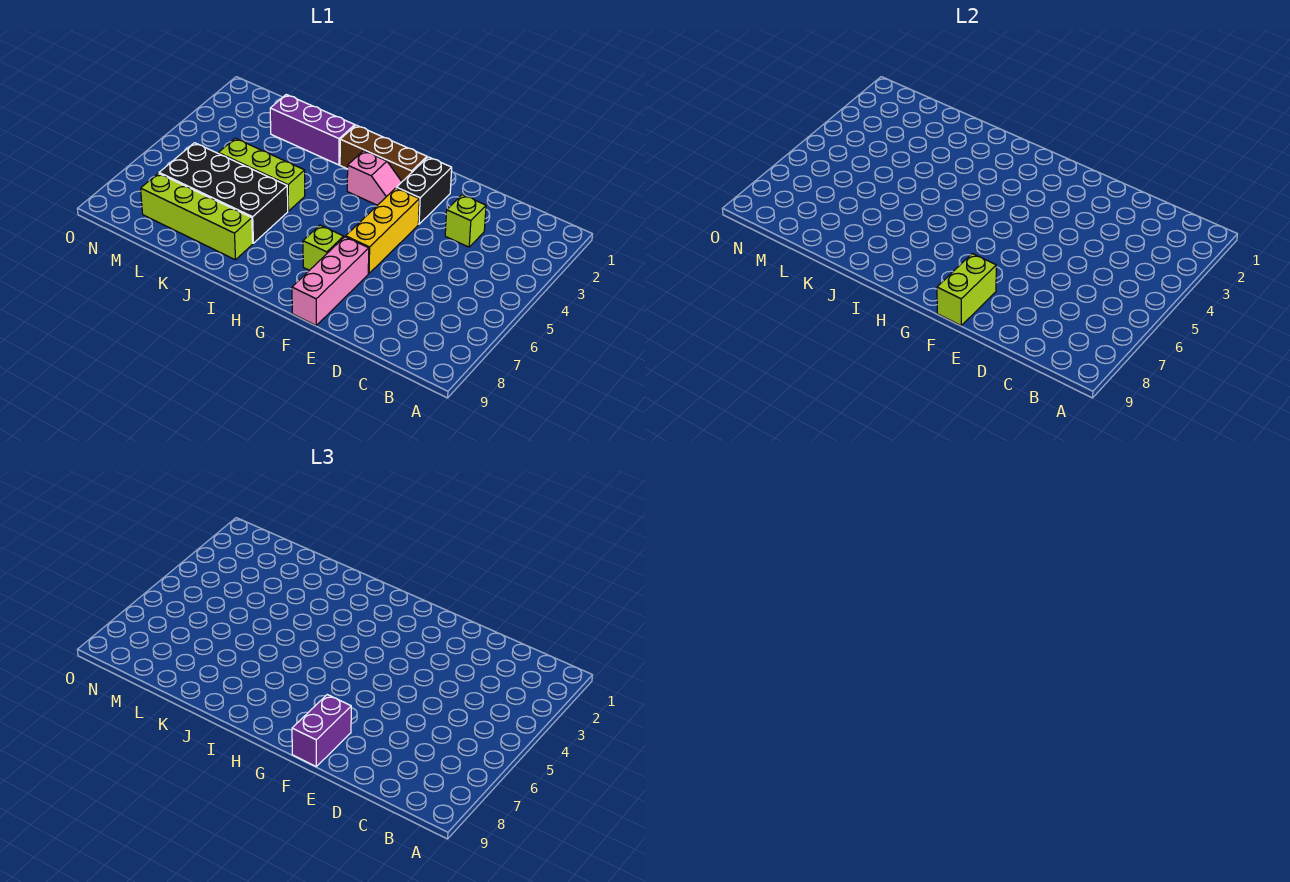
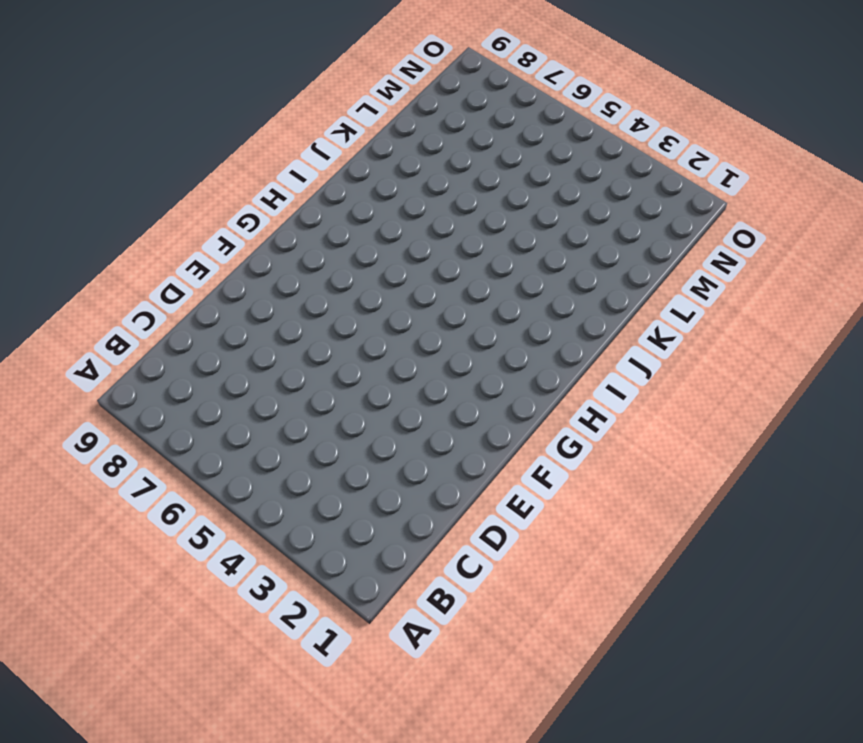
none -> lime 1x1 brick [445,195,486,247]
none -> black 1x2 brick [396,157,452,224]
none -> yellow 1x3 brick [346,188,419,274]

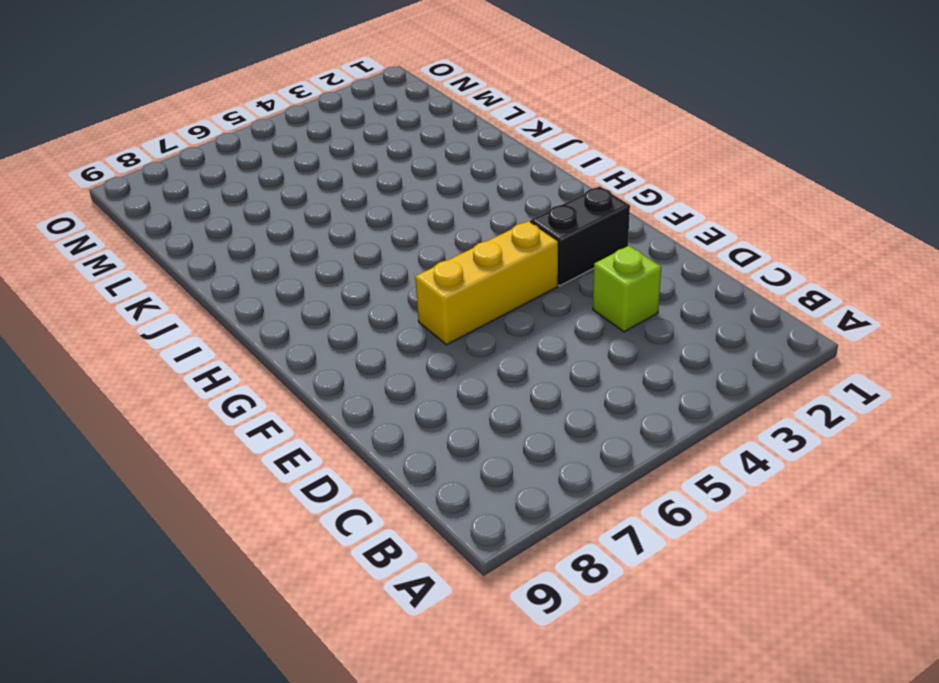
none -> pink 1x3 brick [292,237,369,325]
none -> brown 1x3 brick [340,125,427,181]
none -> pink 1x2 slope [347,151,402,205]

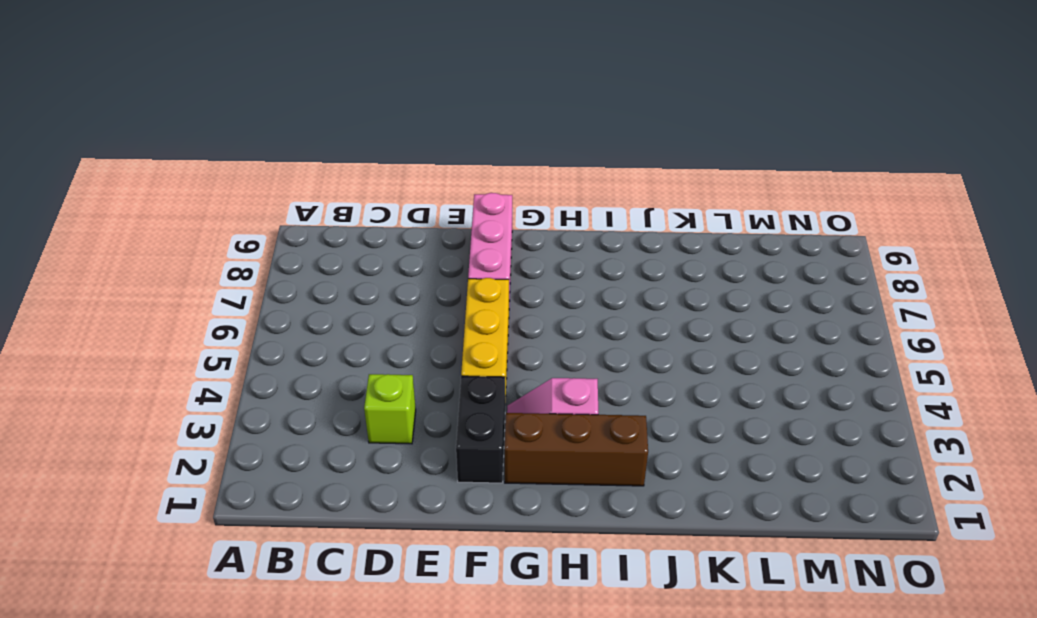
none -> lime 1x1 brick [303,225,344,270]
none -> purple 1x3 brick [270,95,355,165]
none -> lime 1x3 brick [218,138,305,211]

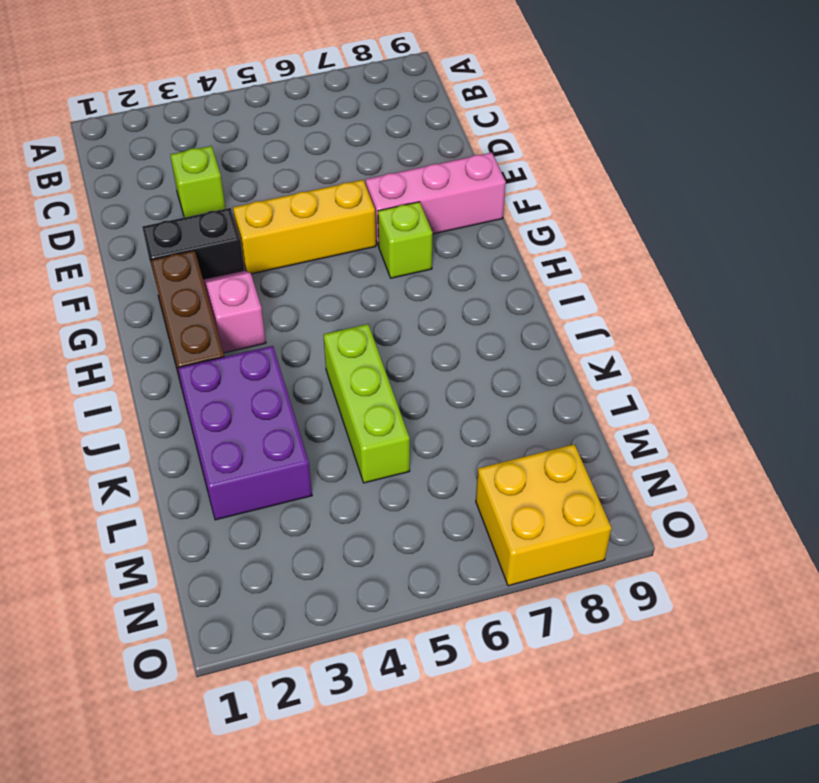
purple 2x3 brick [178,346,312,520] -> purple 1x3 brick [270,95,355,165]
yellow 2x2 brick [476,444,612,586] -> none
none -> black 2x4 brick [159,143,288,243]
none -> lime 1x4 brick [141,173,253,260]
none -> lime 1x2 brick [937,254,996,325]

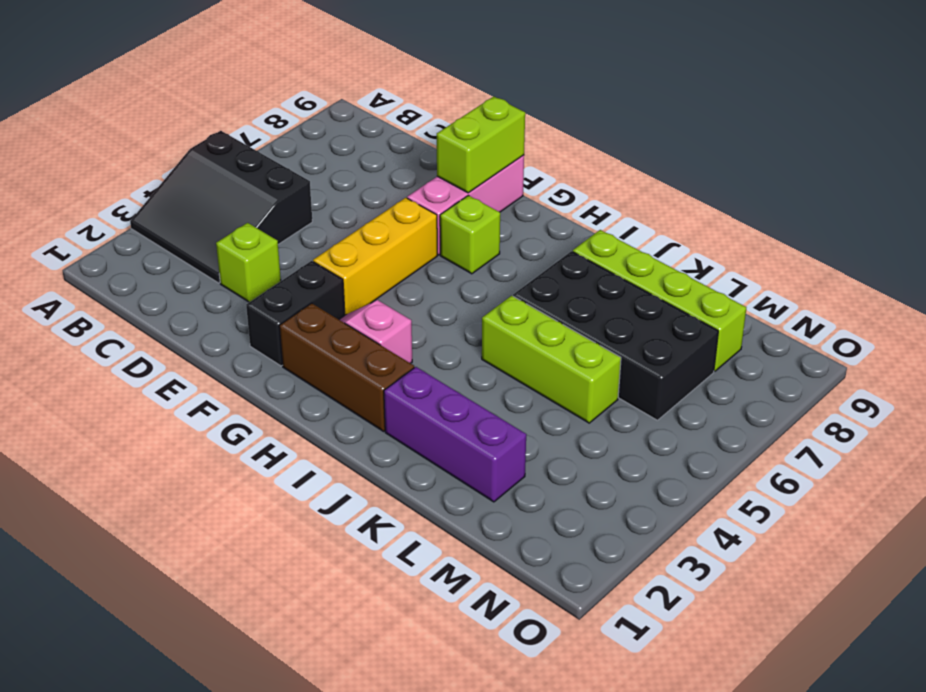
black 3x3 slope [130,131,312,283] -> none
none -> purple 1x2 brick [292,695,351,766]

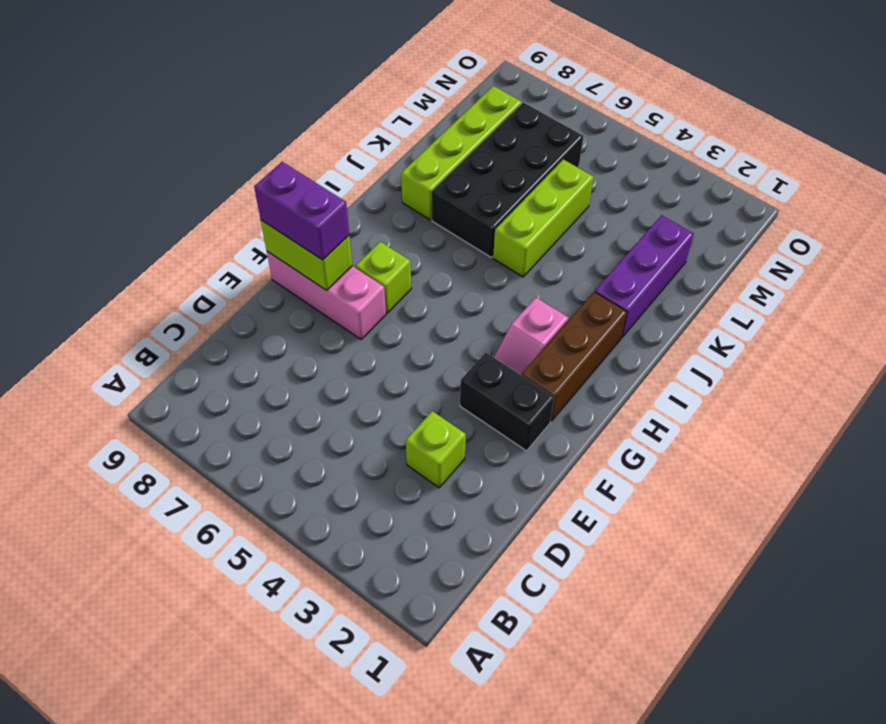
none -> yellow 1x3 brick [346,188,419,274]

